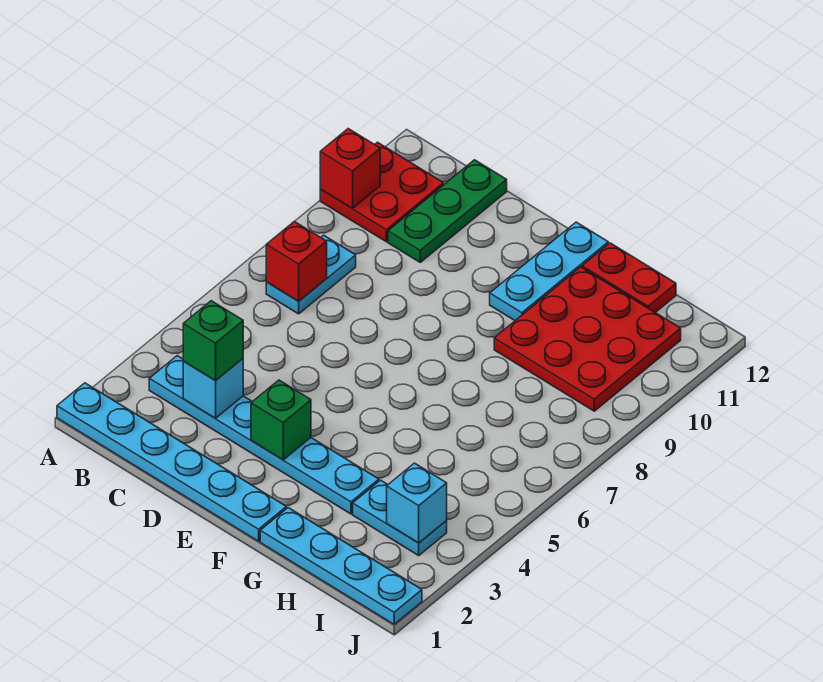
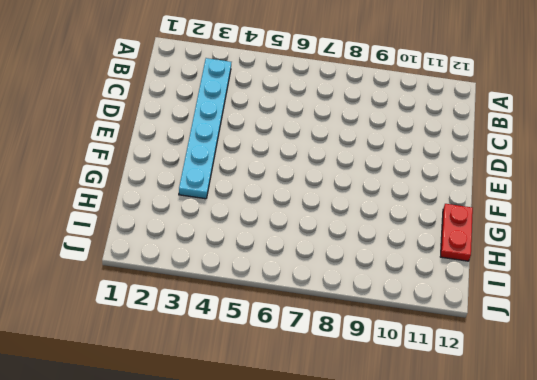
none -> cyan 1x6 plate [57,383,287,541]
none -> red 2x2 plate [320,142,444,242]
none -> cyan 1x2 plate [266,235,356,314]

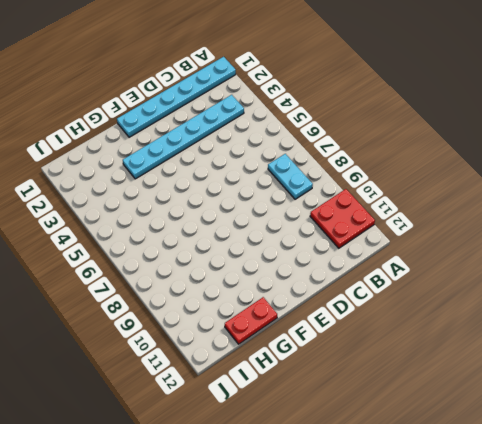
none -> green 1x3 plate [388,160,507,262]
none -> cyan 1x3 plate [490,222,608,320]
none -> cyan 1x4 plate [260,508,422,624]

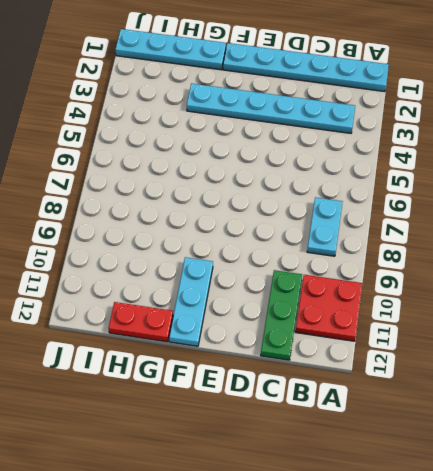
none -> red 3x3 plate [494,267,681,411]
none -> cyan 1x2 plate [353,480,447,555]
none -> red 1x1 brick [320,129,380,208]

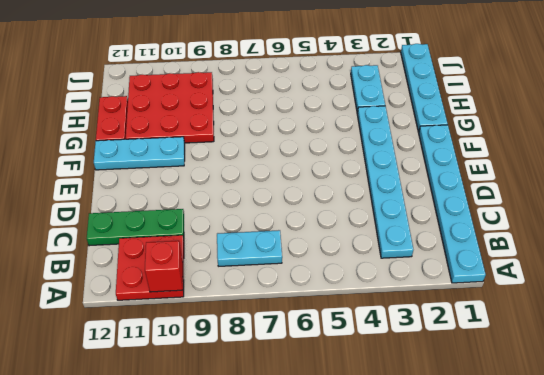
none -> red 1x1 brick [266,221,327,301]
none -> cyan 1x1 brick [183,359,243,418]
none -> green 1x1 brick [251,380,311,460]

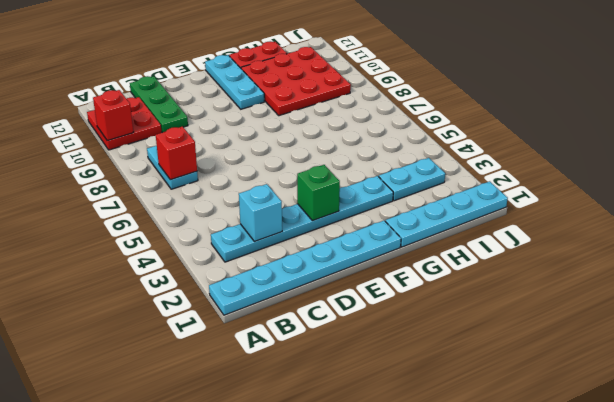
none -> cyan 1x1 brick [387,463,447,543]
none -> green 1x1 brick [183,301,243,380]

